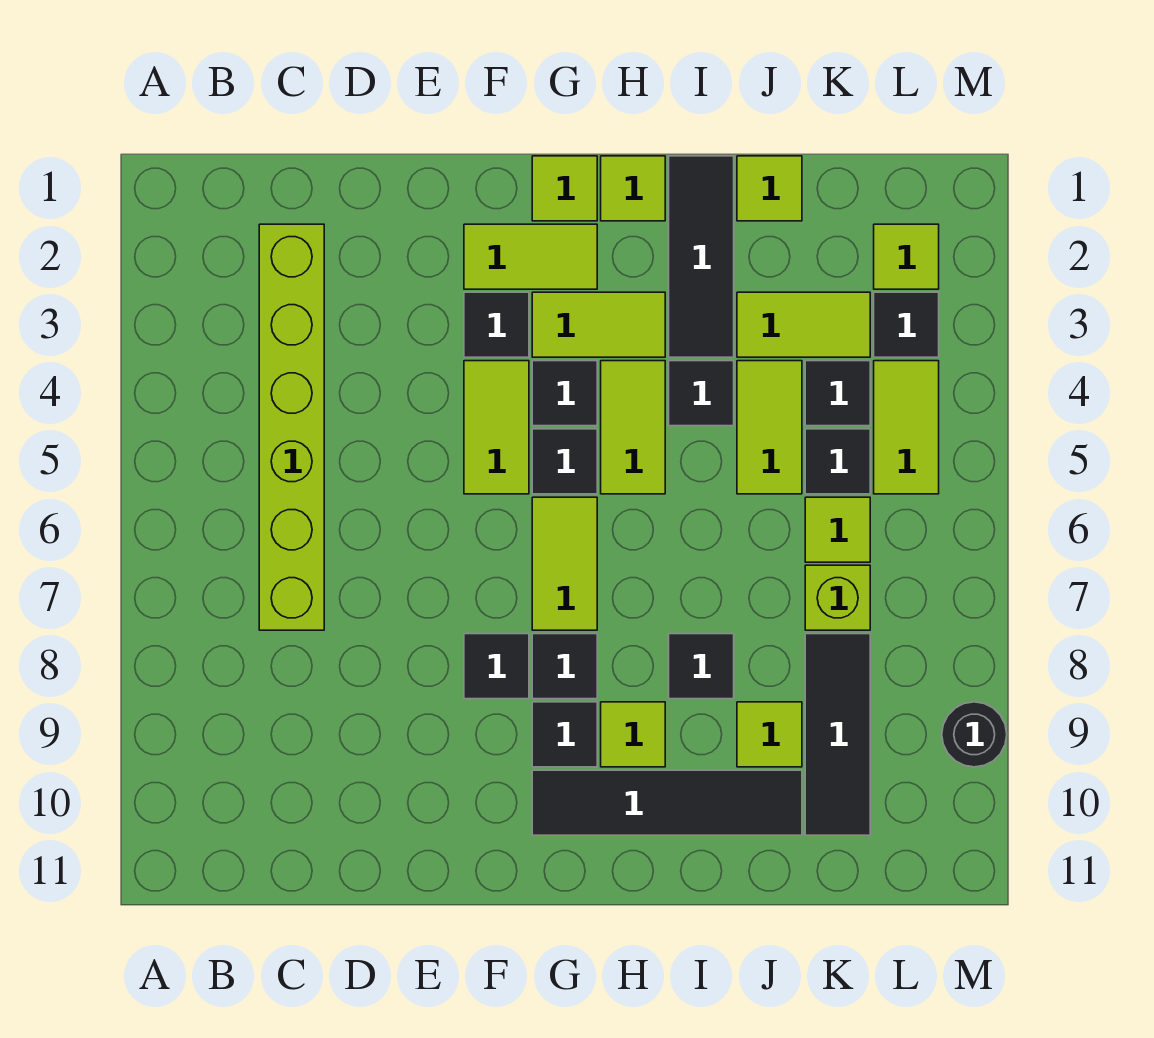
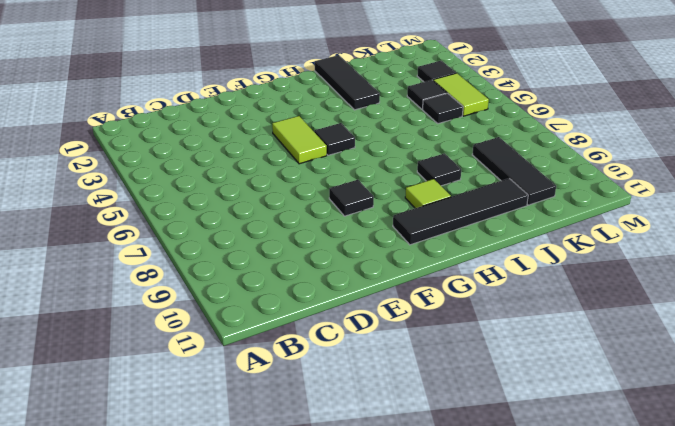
none -> lime 1x6 brick [259,224,324,630]
none -> lime 1x2 tile [464,224,597,289]
none -> black 1x1 tile [464,292,529,357]
none -> lime 1x1 tile [532,156,597,221]

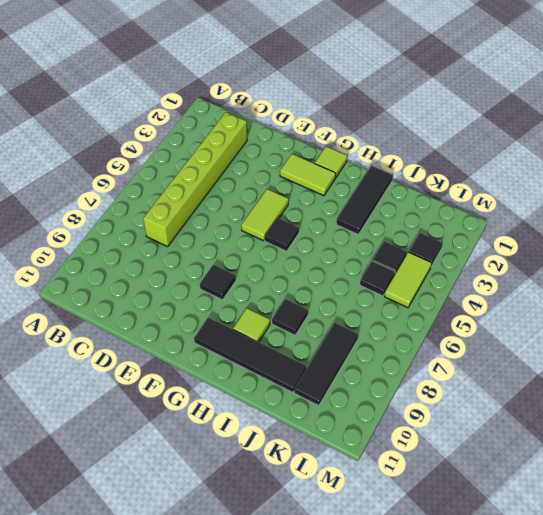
none -> black 1x1 tile [464,292,529,357]
none -> lime 1x2 tile [532,292,665,357]
none -> black 1x1 tile [532,361,597,426]
none -> lime 1x2 tile [532,497,597,630]

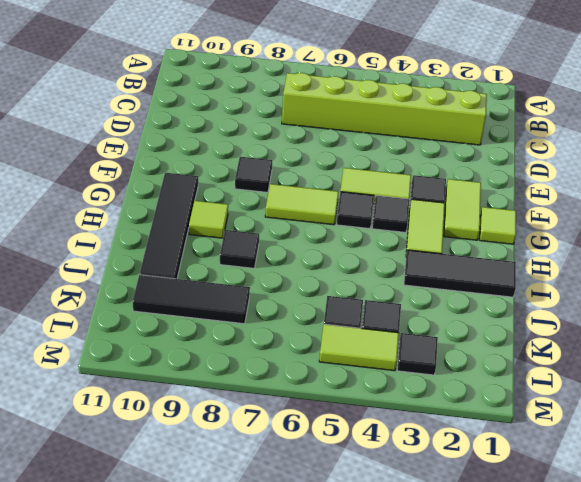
none -> black 1x1 tile [532,634,597,699]
none -> black 1x1 tile [532,702,597,767]
none -> lime 1x1 tile [601,156,665,221]
none -> lime 1x2 tile [601,361,665,494]

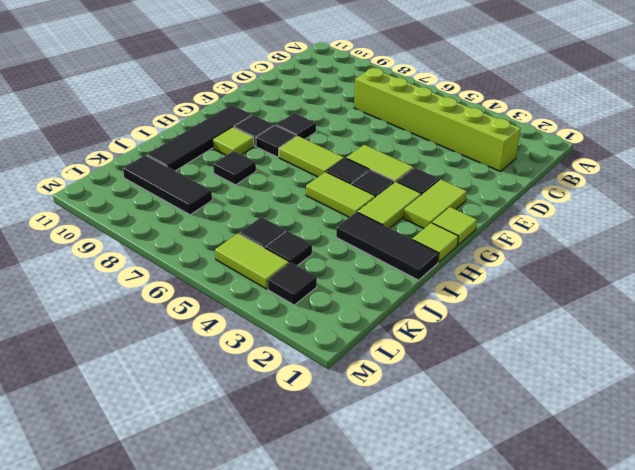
none -> black 1x1 tile [669,361,734,426]
none -> lime 1x1 tile [737,156,802,221]
none -> lime 1x2 tile [737,292,870,357]
none -> lime 1x2 tile [737,361,802,494]

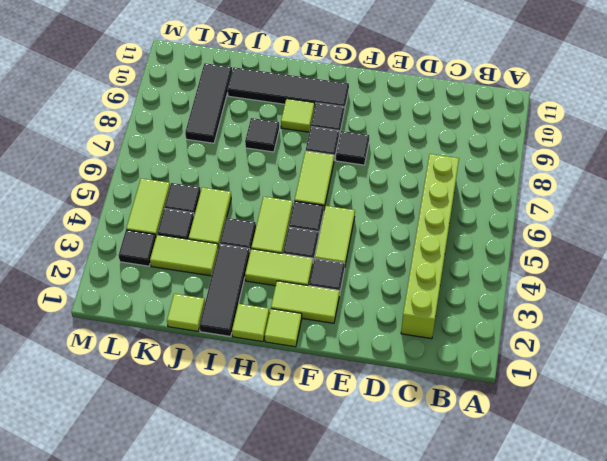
none -> lime 1x1 tile [737,702,802,767]
none -> lime 1x1 tile [805,497,870,562]
none -> lime 1x1 brick [805,565,870,630]
none -> lime 1x1 tile [874,224,939,289]

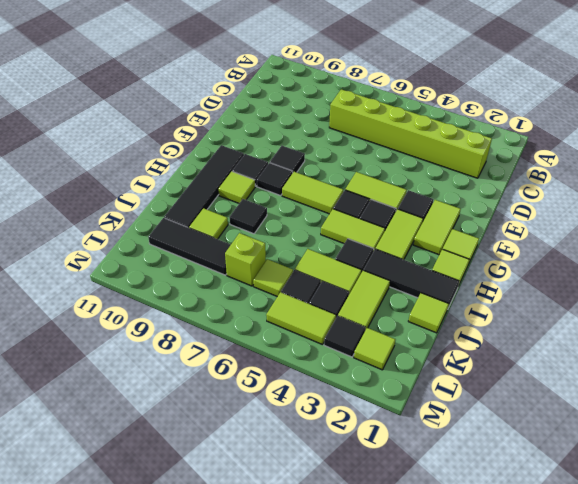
none -> black 1x1 round brick [942,702,1007,767]

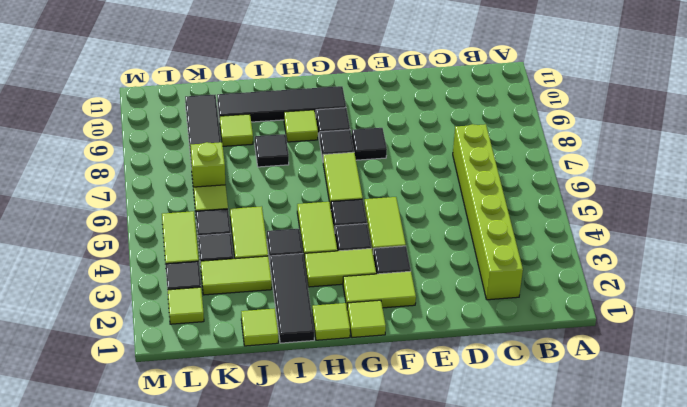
none -> black 1x1 round brick [942,702,1007,767]

